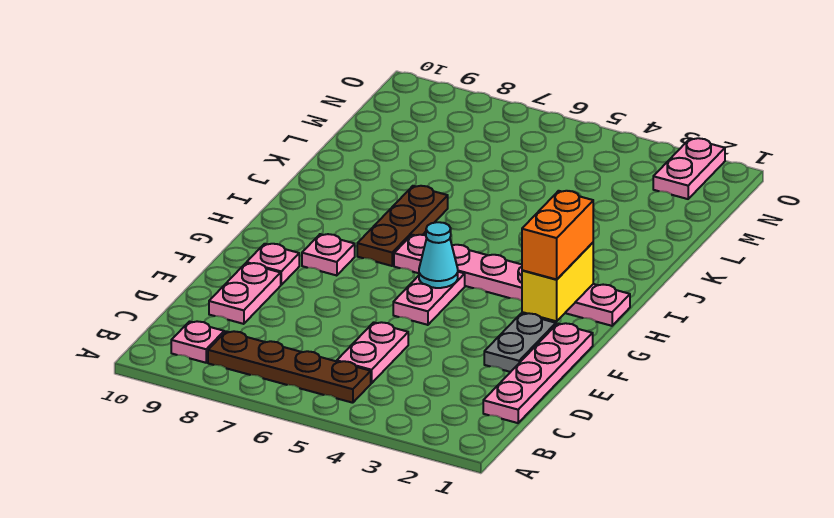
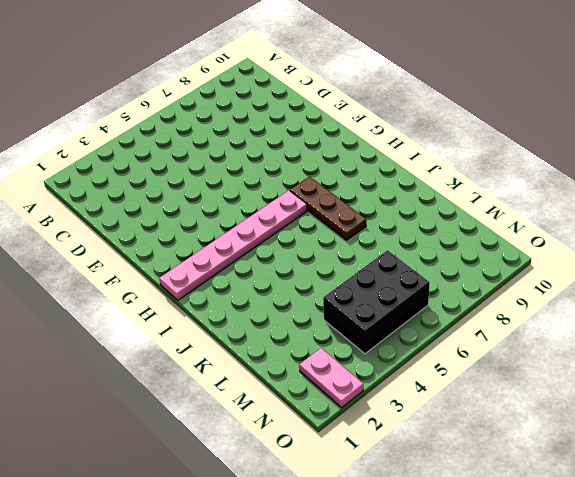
black 2x3 brick [323,250,430,354] -> none
none -> brown 1x4 plate [208,331,371,403]
none -> pink 1x1 plate [171,321,224,363]
none -> pink 1x4 plate [483,323,593,423]

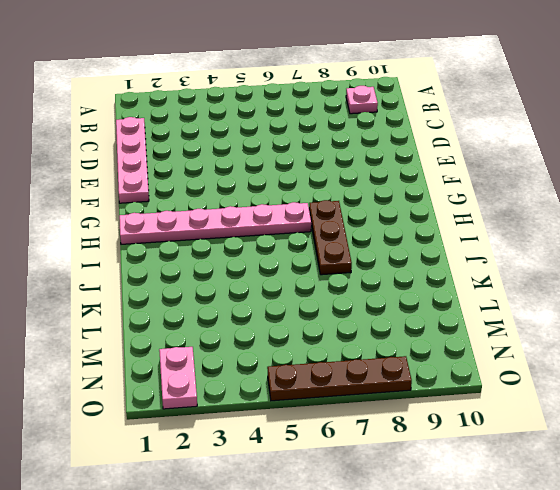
brown 1x4 plate [267,356,412,401] -> brown 1x4 plate moved to [208,331,371,403]
none -> pink 1x2 plate [337,322,408,383]
none -> pink 1x2 plate [209,263,281,324]
none -> grey 1x2 plate [484,313,556,372]

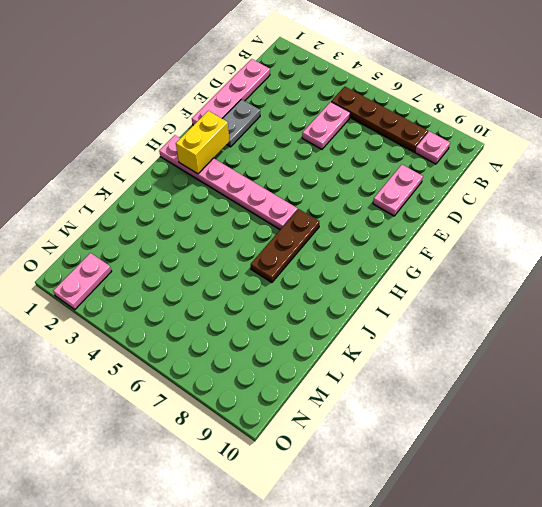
none -> pink 1x2 plate [393,272,465,325]
none -> pink 1x1 plate [247,244,299,285]
none -> pink 1x1 plate [302,234,355,276]

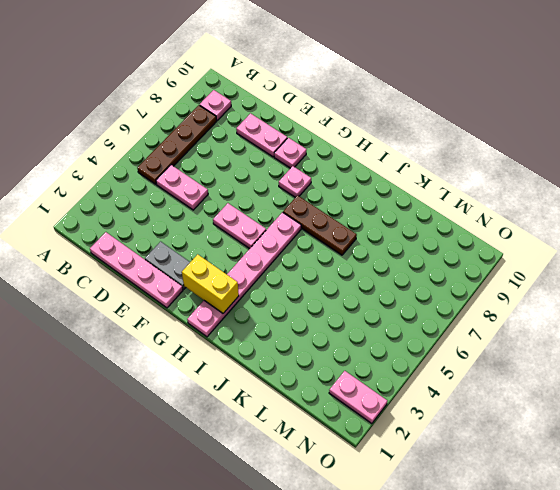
none -> cyan 1x1 cone [419,222,458,288]
none -> orange 1x2 brick [522,191,593,279]

